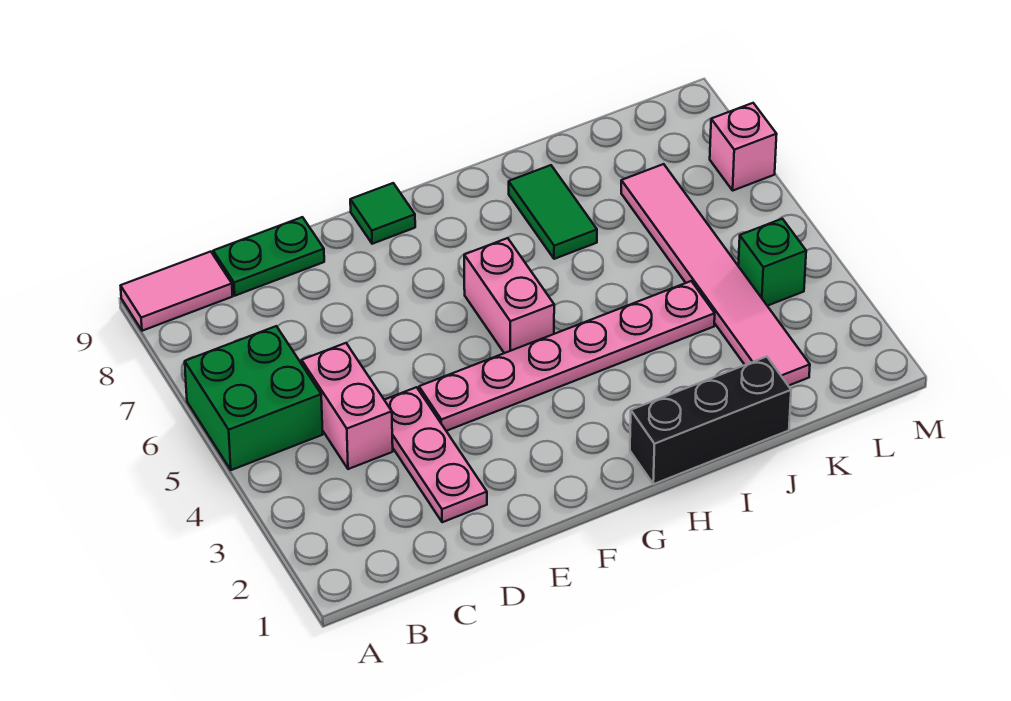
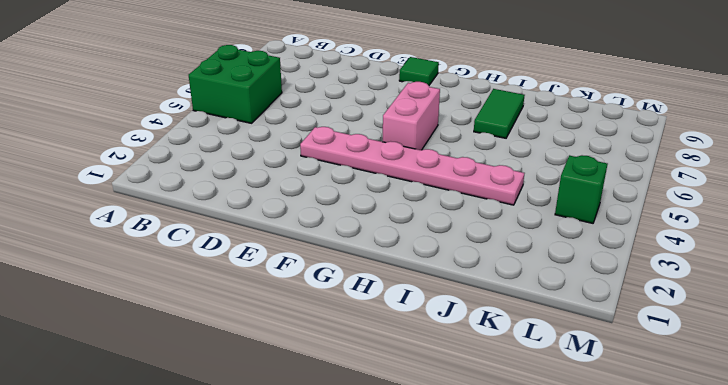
none -> pink 1x2 tile [121,252,233,331]
none -> pink 1x2 brick [302,343,393,469]
none -> green 1x2 plate [213,217,324,296]

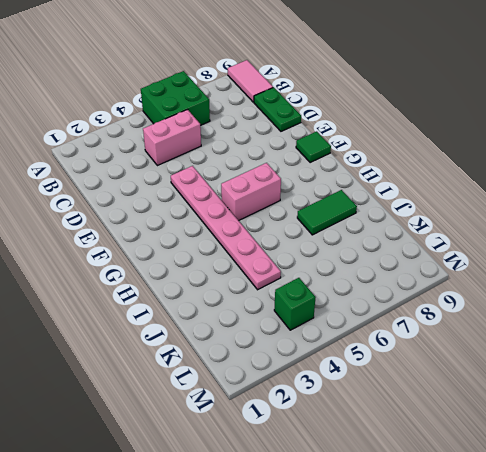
none -> pink 1x3 plate [385,387,487,522]
none -> black 1x3 brick [630,357,791,484]
none -> pink 1x6 tile [621,164,810,386]

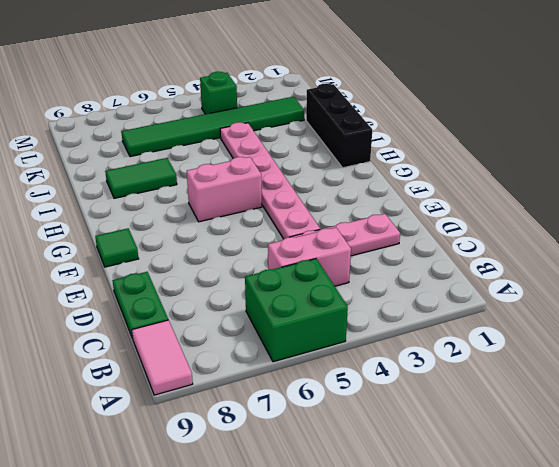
green 1x6 tile [121,97,304,157] -> pink 1x6 tile [621,164,810,386]
none -> pink 1x1 brick [710,103,777,190]

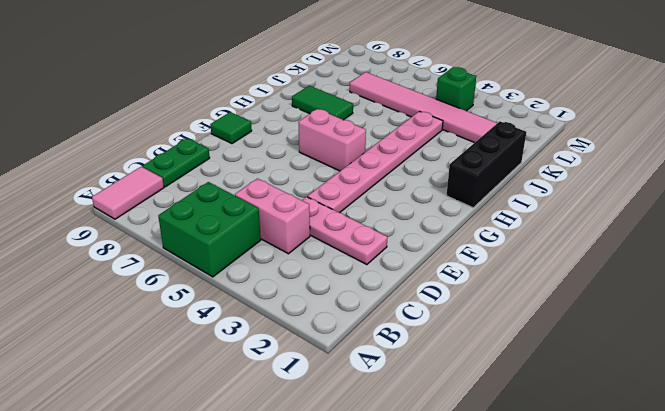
none -> pink 1x1 brick [710,103,777,190]

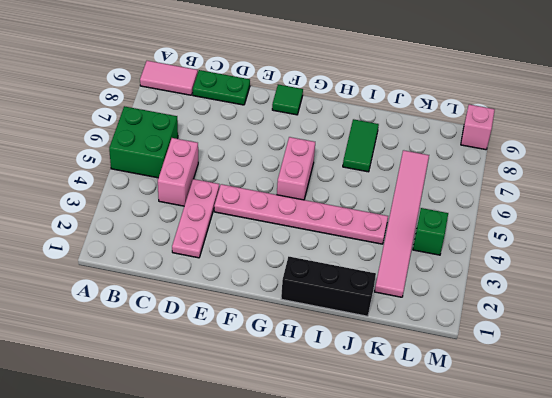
pink 1x1 brick [461,104,495,150] -> pink 1x1 brick moved to [710,103,777,190]

